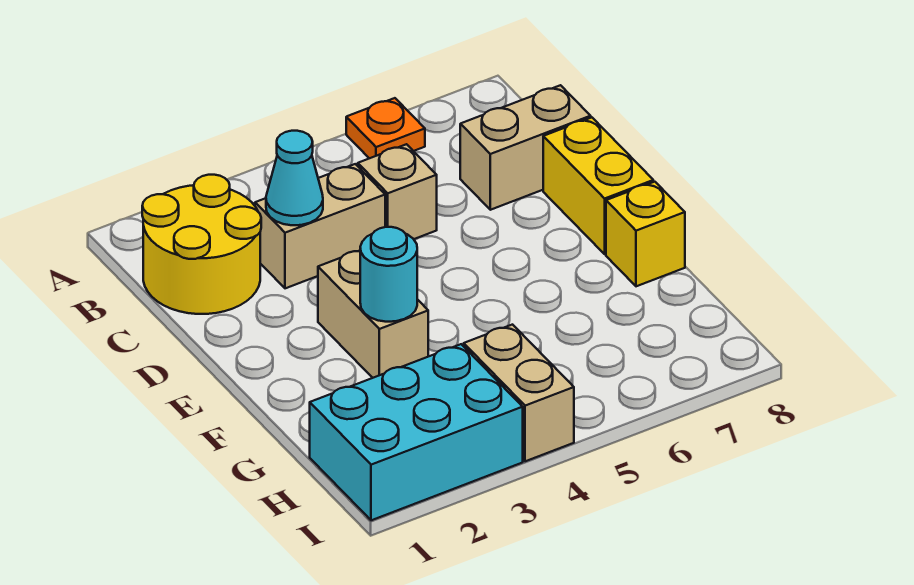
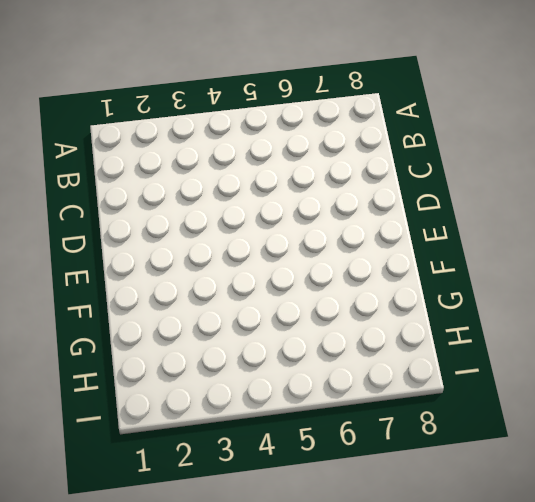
none -> orange 1x1 plate [346,98,425,158]
none -> yellow 2x2 round brick [142,175,261,314]
none -> tan 1x2 brick [255,164,385,288]

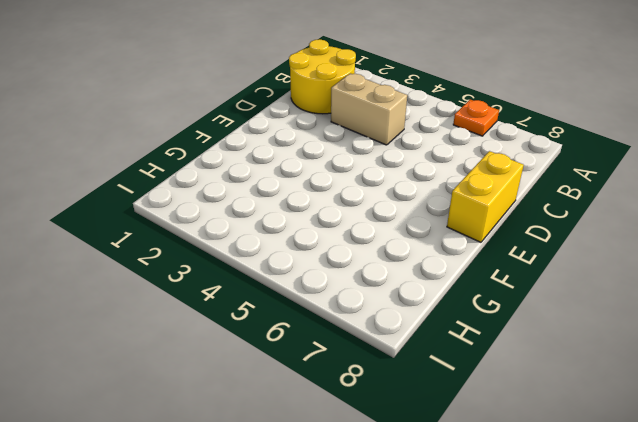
none -> tan 1x1 brick [358,144,437,239]
none -> tan 1x2 brick [460,85,591,210]
none -> tan 1x2 brick [318,251,428,378]

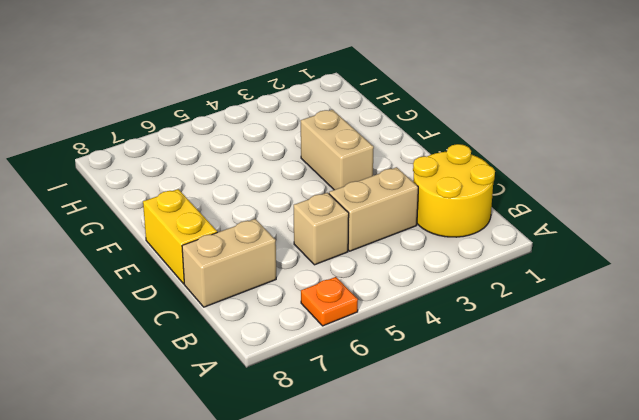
none -> yellow 1x1 brick [606,182,685,286]
none -> cyan 2x3 brick [310,344,523,520]
none -> tan 1x2 brick [464,325,574,461]

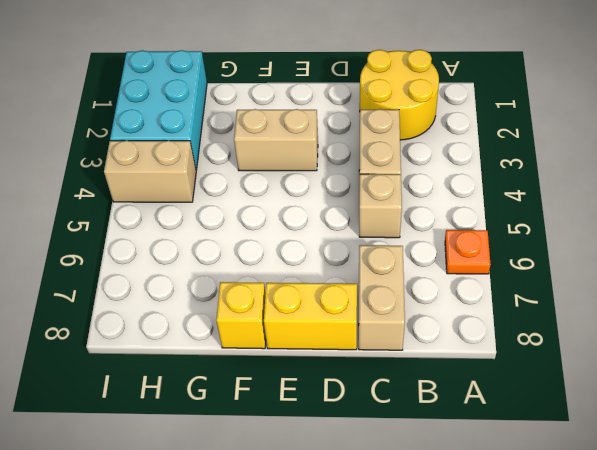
none -> cyan 1x1 cone [266,131,323,225]
none -> cyan 1x1 round brick [360,227,417,322]

